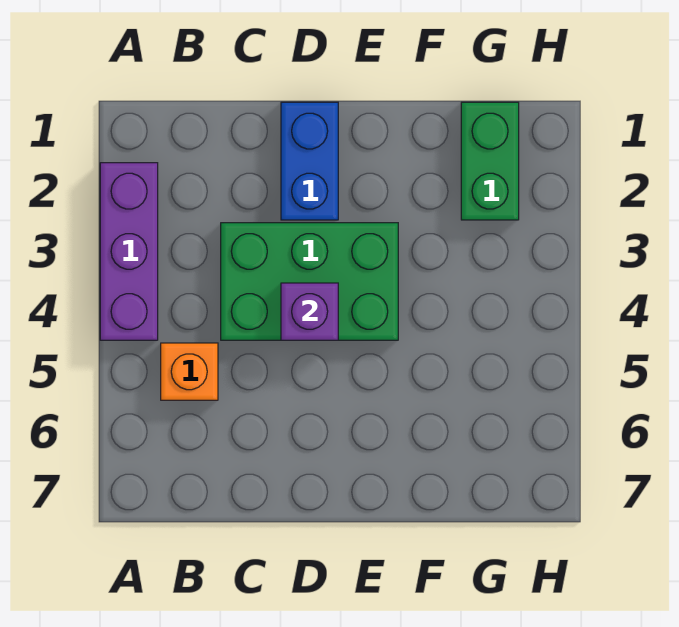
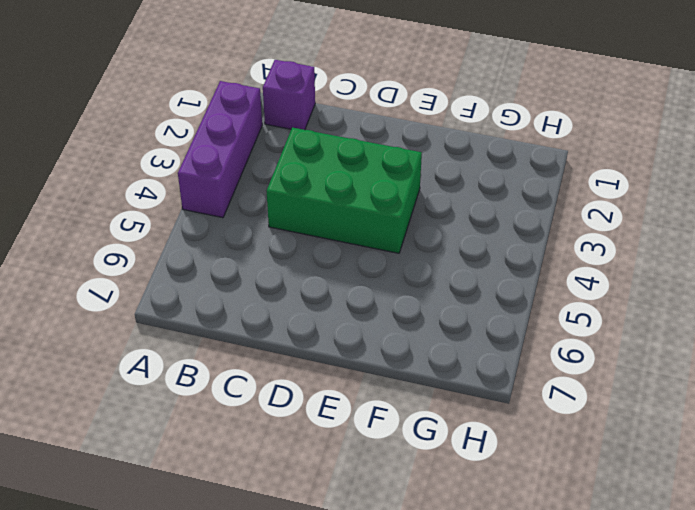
purple 1x1 brick [263,60,315,130] -> purple 1x1 brick moved to [281,283,338,340]
none -> orange 1x1 brick [161,343,218,400]
none -> blue 1x2 brick [281,102,338,220]

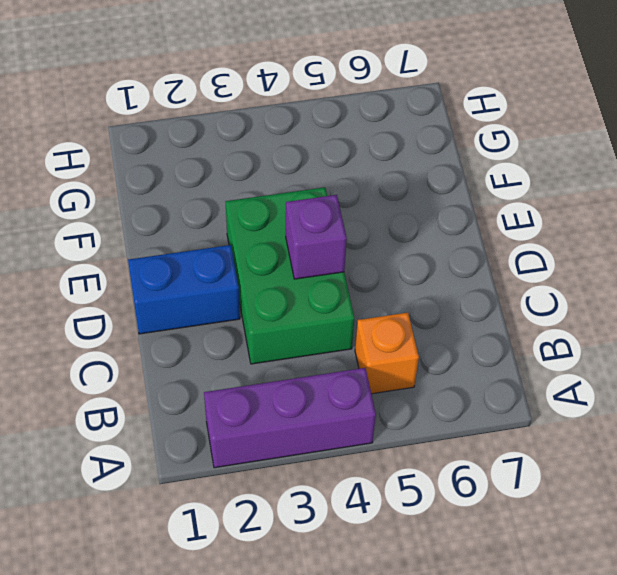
none -> green 1x2 brick [461,102,519,220]

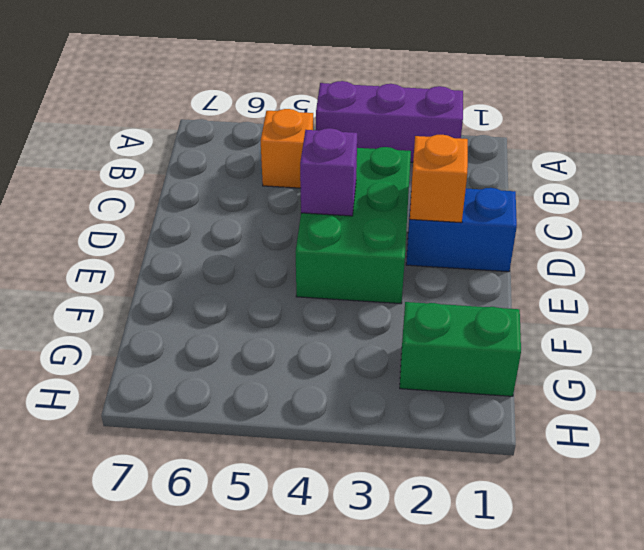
orange 1x1 brick [410,135,468,223] -> none

